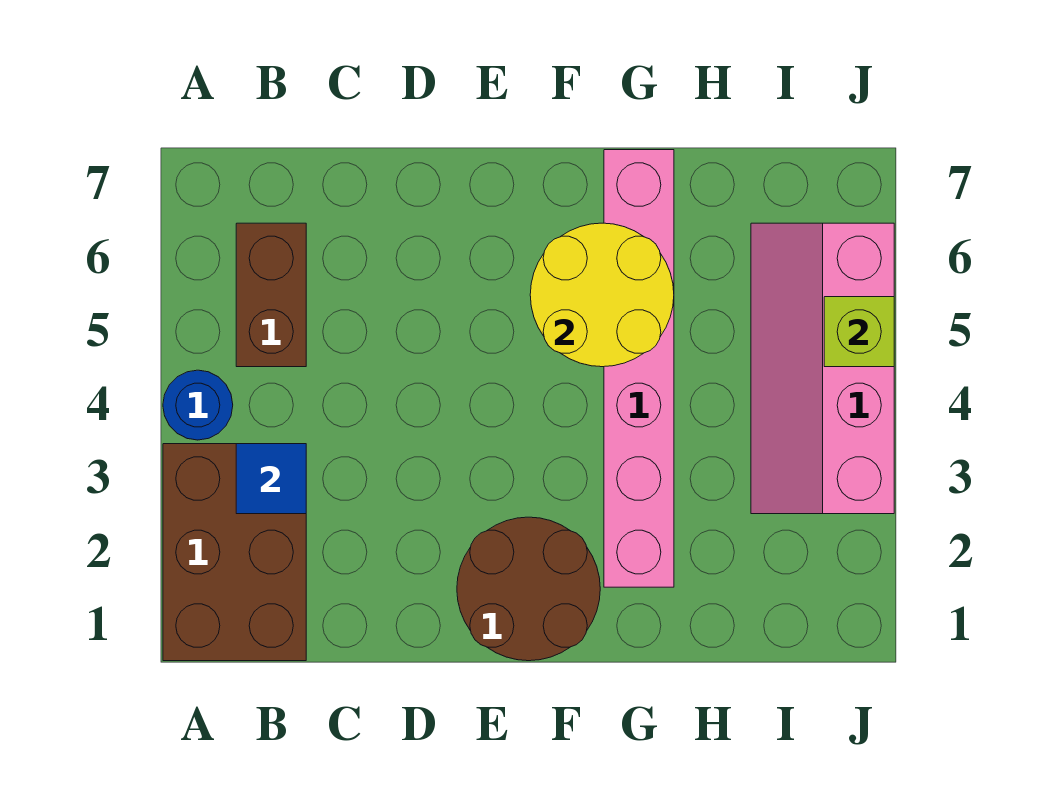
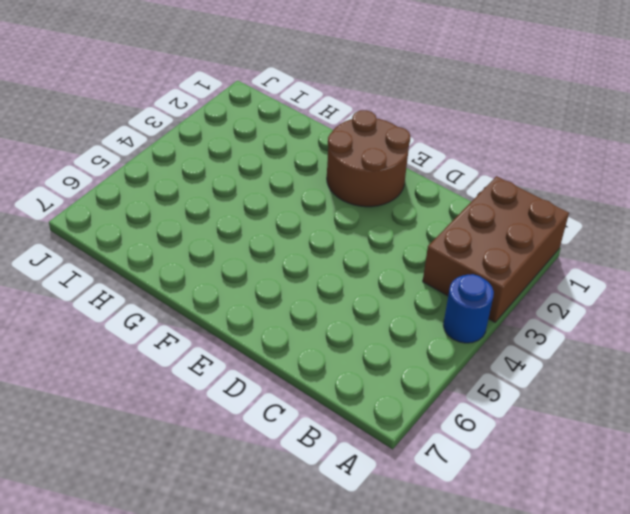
none -> brown 1x2 brick [236,223,306,367]
none -> pink 1x6 brick [604,150,674,587]

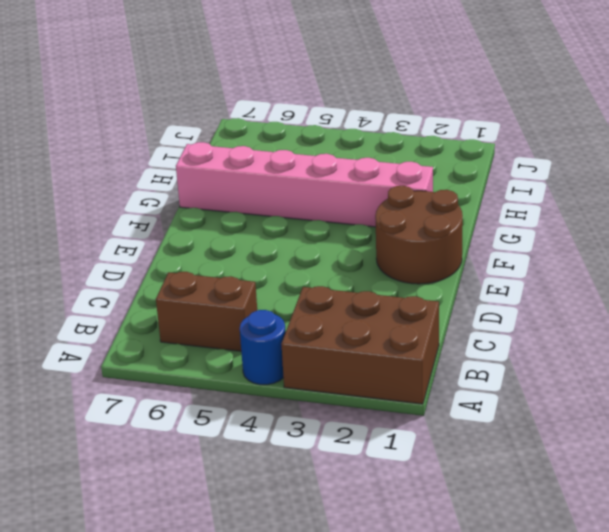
none -> pink 2x4 slope [751,223,894,514]
none -> blue 1x1 tile [236,444,306,514]

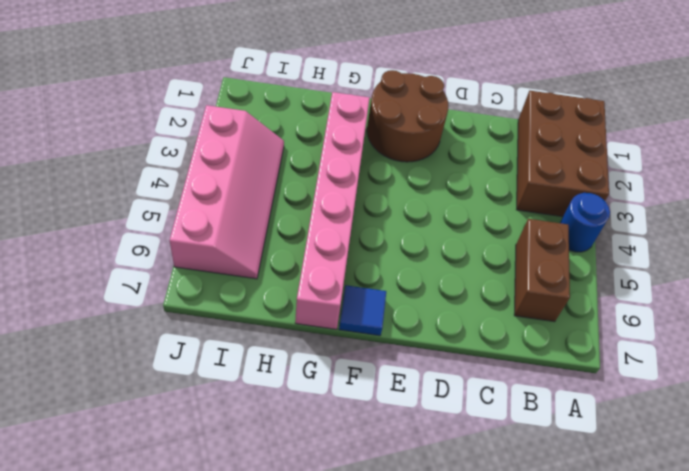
blue 1x1 tile [339,285,386,336] -> blue 1x1 tile moved to [236,444,306,514]
none -> yellow 2x2 round brick [530,223,674,367]
none -> lime 1x1 brick [824,297,894,367]

